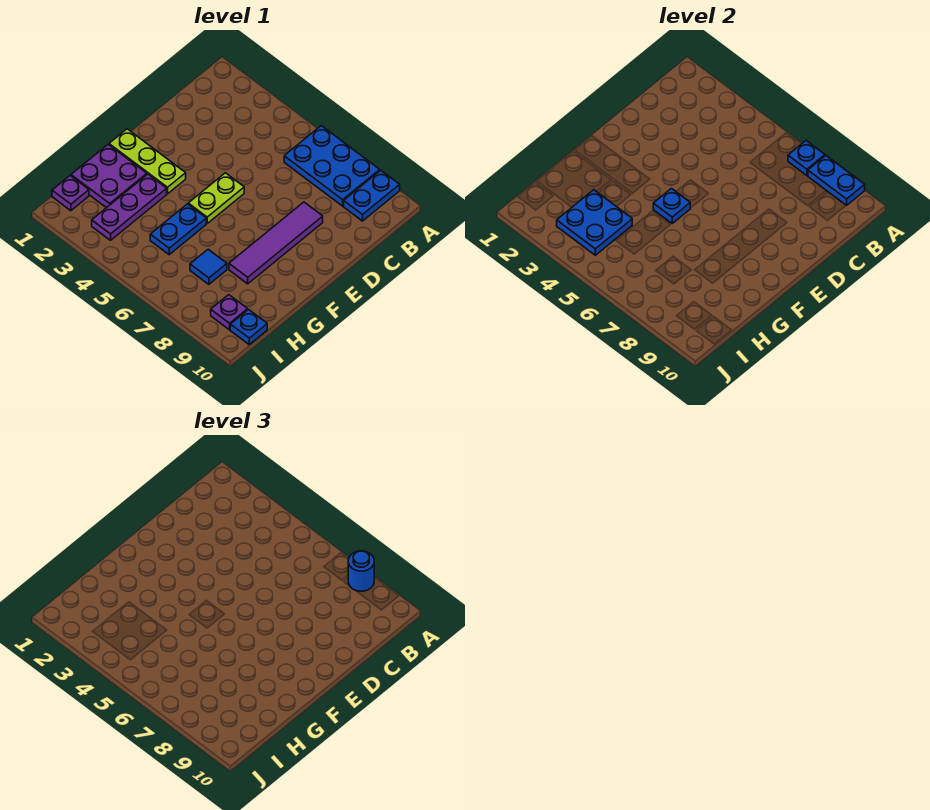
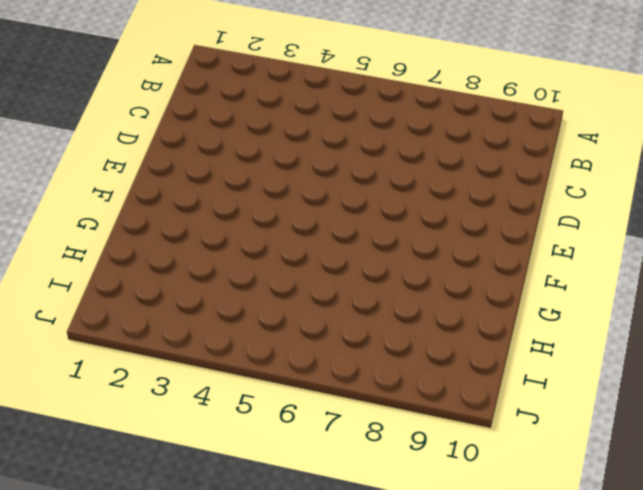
none -> blue 2x3 plate [284,126,380,206]
none -> blue 1x2 plate [344,170,400,221]
none -> purple 1x4 tile [229,202,323,284]

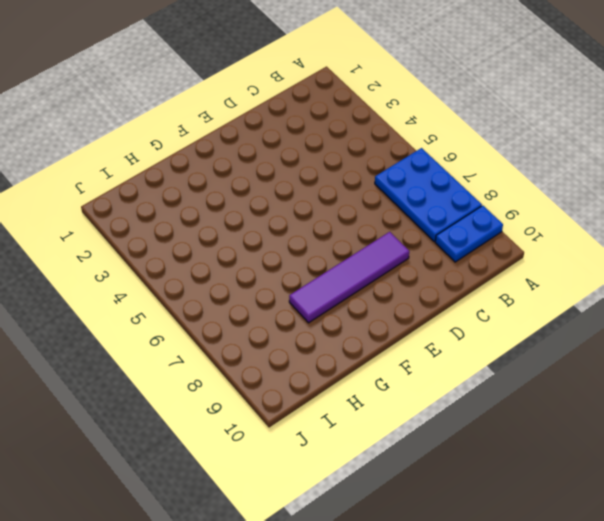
none -> lime 1x2 plate [188,173,244,223]
none -> lime 1x3 plate [109,129,186,194]
none -> purple 2x2 plate [71,145,147,208]

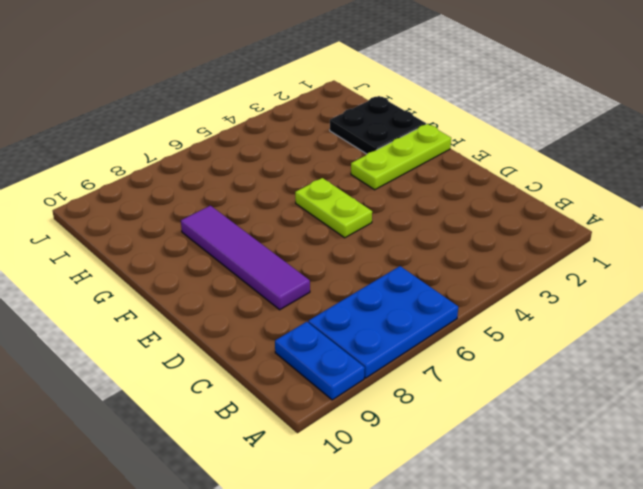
black 2x2 plate [330,96,426,154] -> purple 2x2 plate [71,145,147,208]
none -> purple 1x3 plate [92,174,167,240]
none -> blue 1x2 plate [150,204,206,255]
none -> blue 1x1 tile [190,249,227,284]

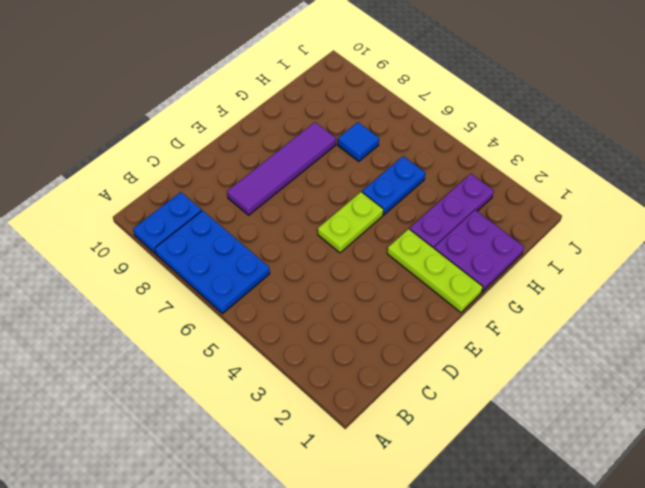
none -> purple 1x1 plate [52,176,89,211]
none -> purple 1x1 plate [211,295,248,330]
none -> blue 1x1 plate [230,310,267,345]

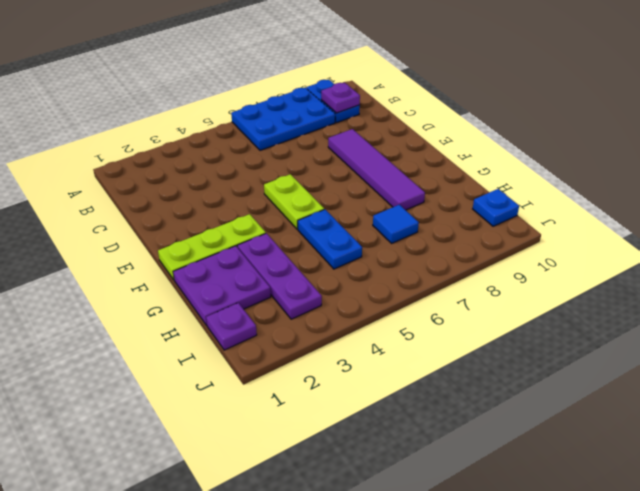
purple 1x1 plate [321,83,360,113] -> purple 1x1 plate moved to [211,295,248,330]
none -> blue 1x1 plate [788,141,825,175]
none -> blue 1x2 plate [808,156,865,205]
none -> blue 1x1 plate [653,189,690,223]

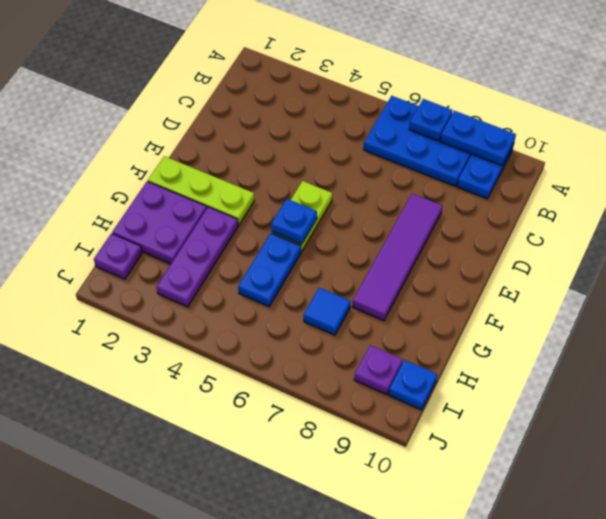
none -> blue 2x2 plate [557,190,632,255]
none -> blue 1x1 round brick [348,551,374,591]

